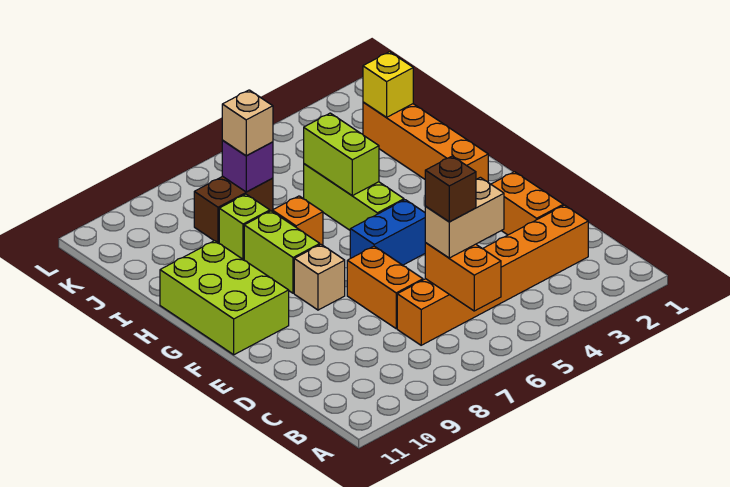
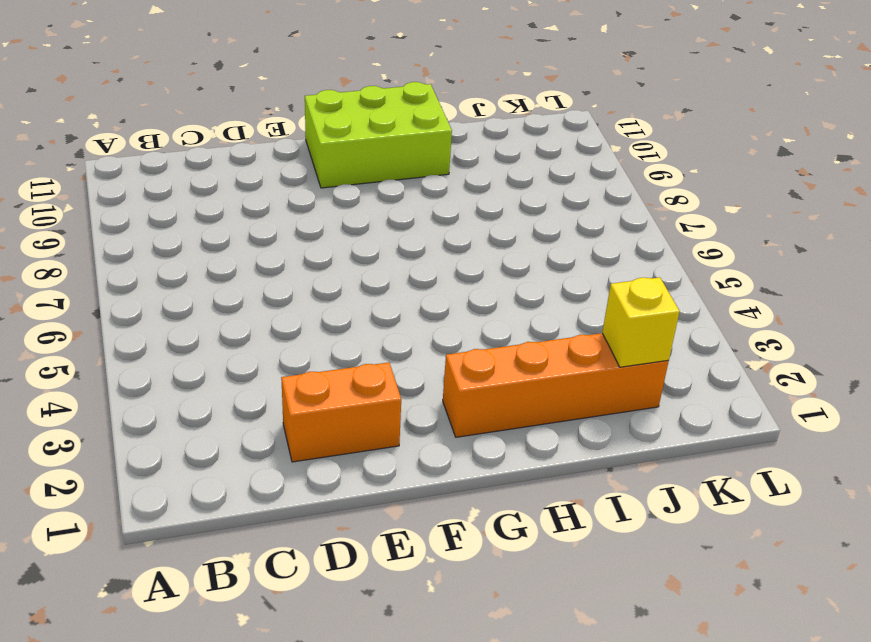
none -> orange 1x6 brick [397,205,588,345]
none -> orange 1x2 brick [347,246,423,328]
none -> blue 1x2 brick [350,200,426,265]

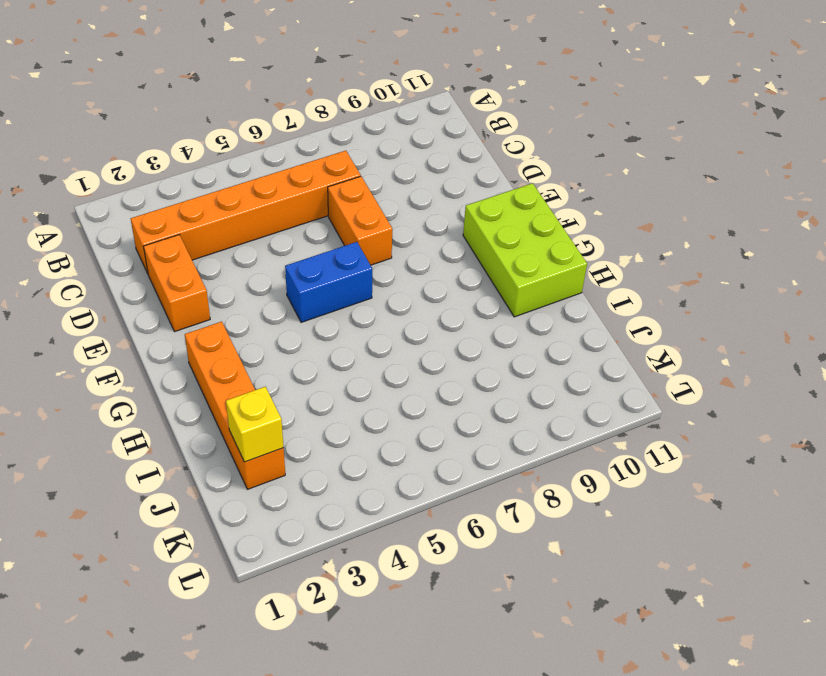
none -> tan 1x1 brick [294,245,345,310]
none -> lime 1x3 brick [304,164,404,230]
none -> lime 1x2 brick [244,211,320,293]

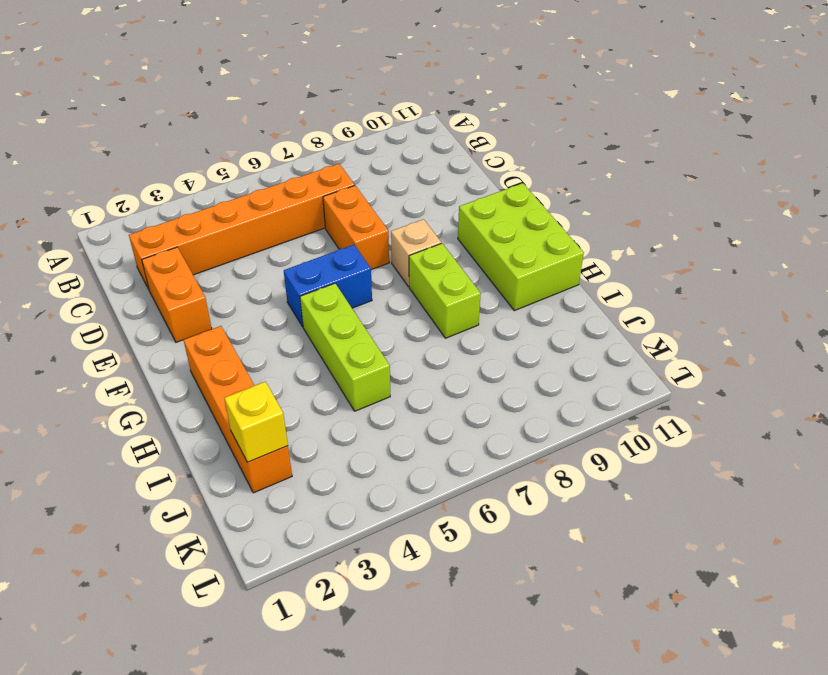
none -> orange 1x1 brick [272,196,323,245]
none -> lime 1x1 brick [219,194,270,260]
none -> brown 1x2 brick [194,176,273,243]

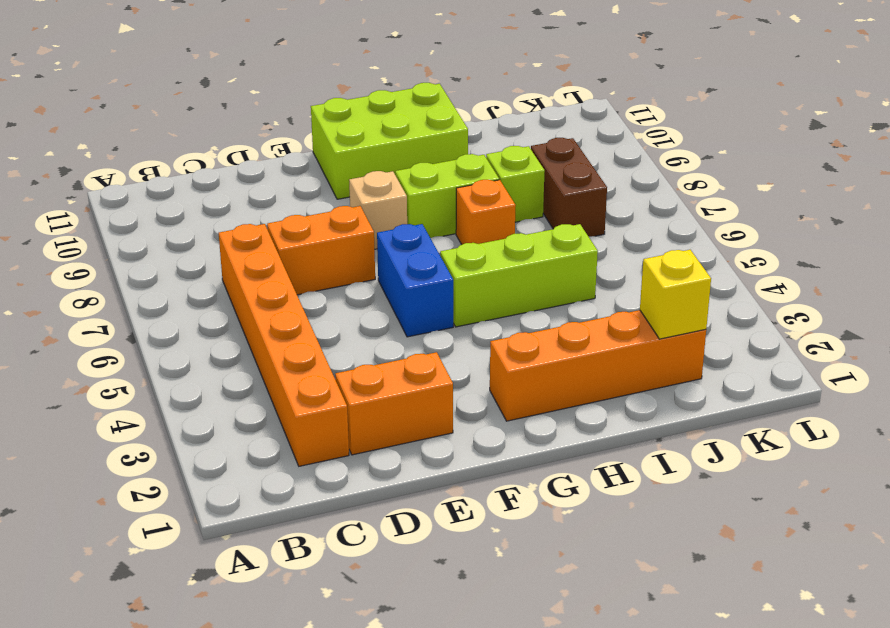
none -> orange 1x2 brick [425,243,501,311]
none -> lime 1x2 brick [304,113,379,196]
none -> purple 1x1 brick [222,141,273,192]

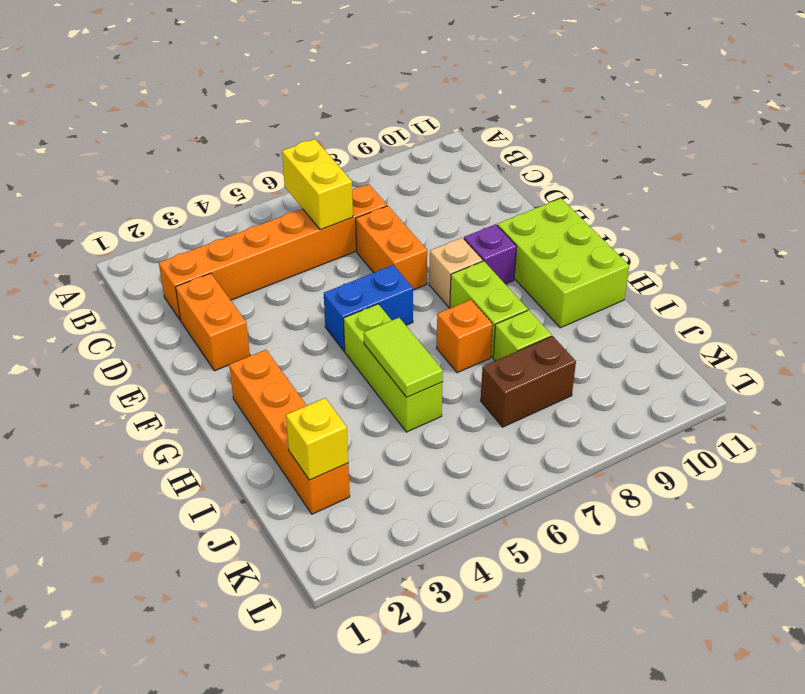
yellow 1x2 brick [282,139,353,230] -> orange 1x2 brick [425,243,501,311]
purple 1x1 brick [464,224,517,284] -> purple 1x1 brick moved to [222,141,273,192]
lime 1x2 tile [364,318,443,397] -> lime 1x2 brick [304,113,379,196]
none -> tan 1x2 brick [425,177,504,258]
none -> tan 1x1 brick [222,90,273,156]
none -> brown 1x1 brick [425,156,476,222]

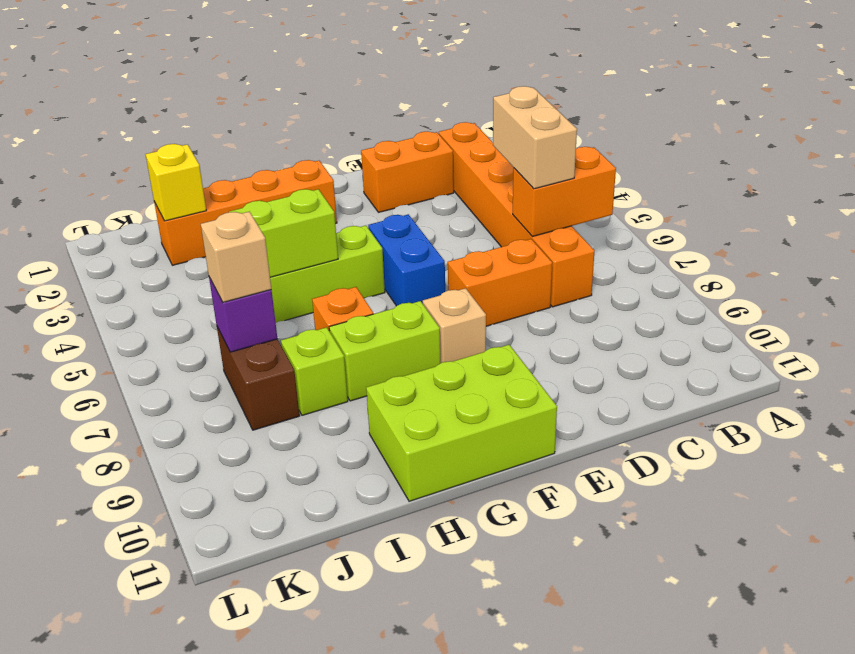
none -> brown 1x1 brick [425,156,476,222]

